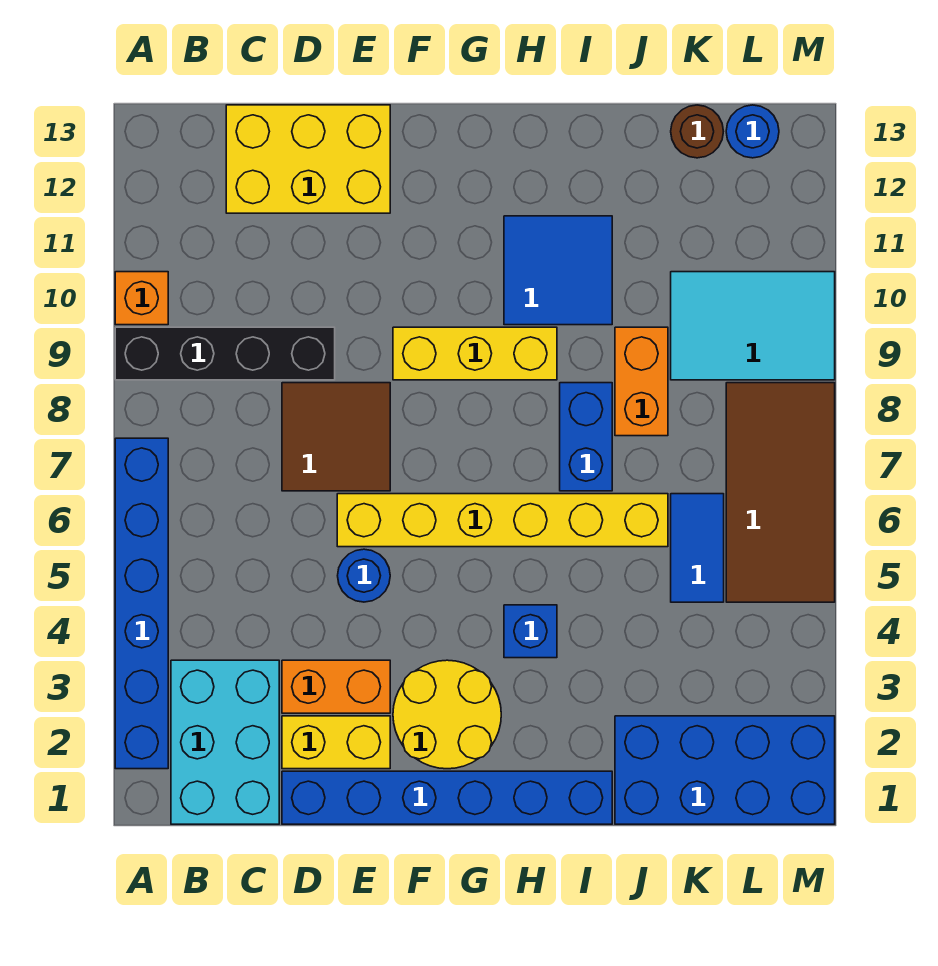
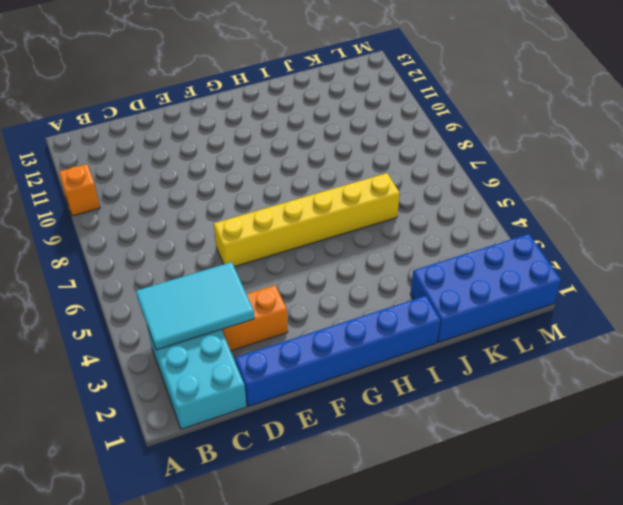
cyan 2x3 tile [136,262,254,350] -> cyan 2x3 tile moved to [671,272,835,380]
none -> blue 1x6 brick [115,438,168,769]
none -> black 1x4 brick [115,327,335,380]
none -> yellow 2x3 brick [226,105,390,213]

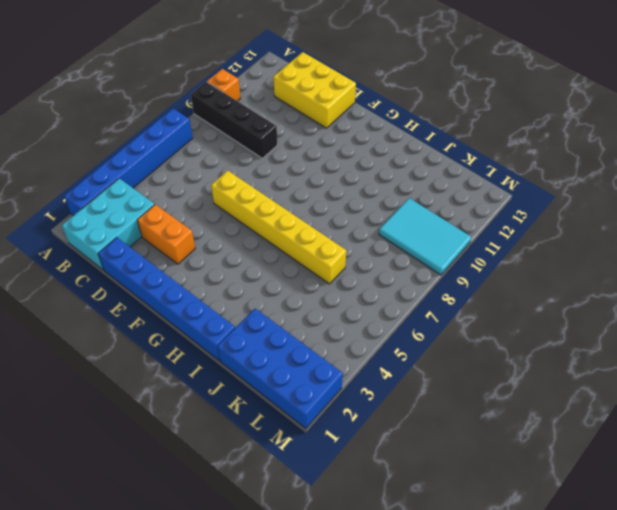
none -> yellow 1x2 brick [282,716,390,769]
none -> brown 2x2 tile [282,383,390,491]
none -> blue 1x1 round brick [338,549,390,602]

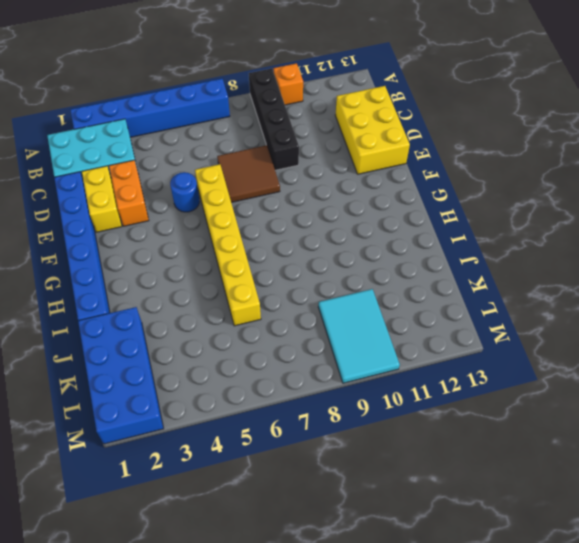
none -> yellow 2x2 round brick [393,660,501,769]
none -> yellow 1x3 brick [393,327,557,380]
none -> blue 1x1 brick [504,605,557,658]

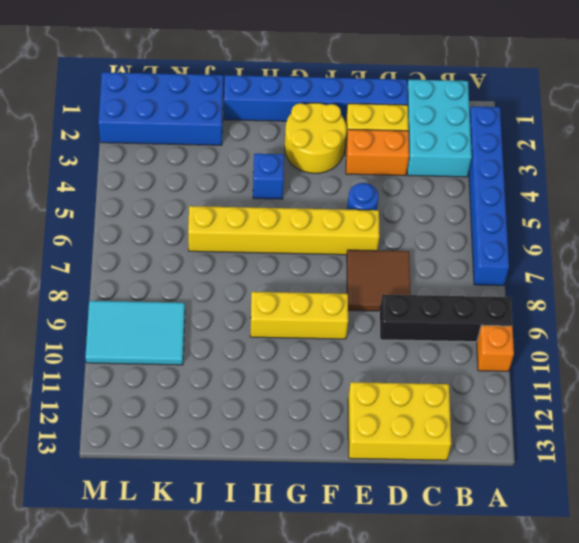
none -> blue 2x2 tile [504,216,612,325]
none -> blue 1x2 brick [560,383,612,491]
none -> orange 1x2 brick [615,327,668,436]

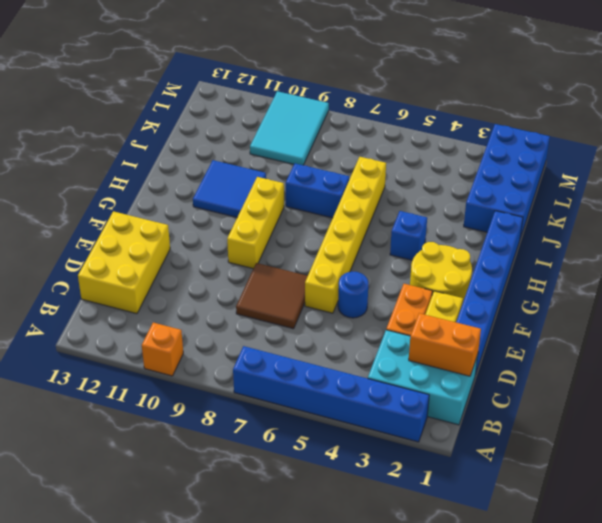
orange 1x2 brick [409,313,481,376] -> orange 1x2 brick moved to [615,327,668,436]
none -> black 1x4 brick [115,327,335,380]
none -> blue 1x2 tile [671,494,724,602]
none -> brown 1x1 round brick [671,105,723,158]

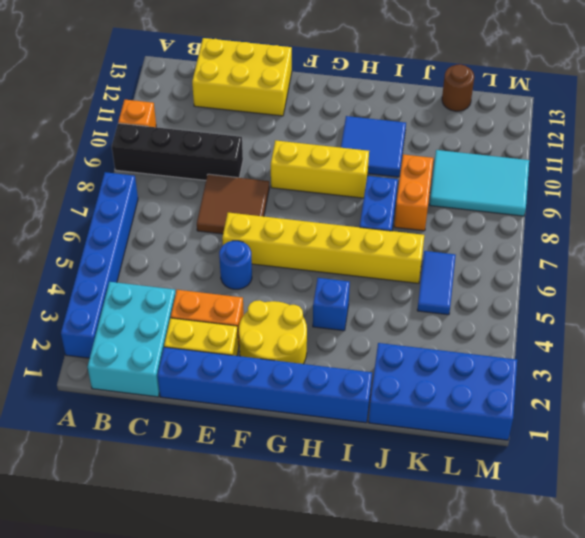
none -> brown 2x4 tile [726,383,835,602]
none -> blue 1x1 round brick [726,105,779,158]

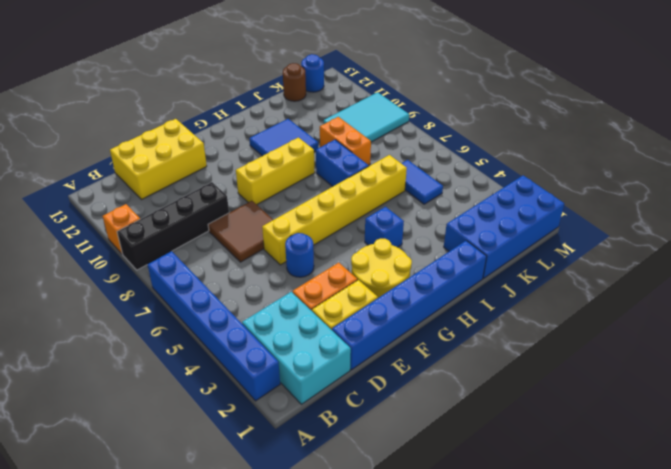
none -> brown 2x4 tile [726,383,835,602]

